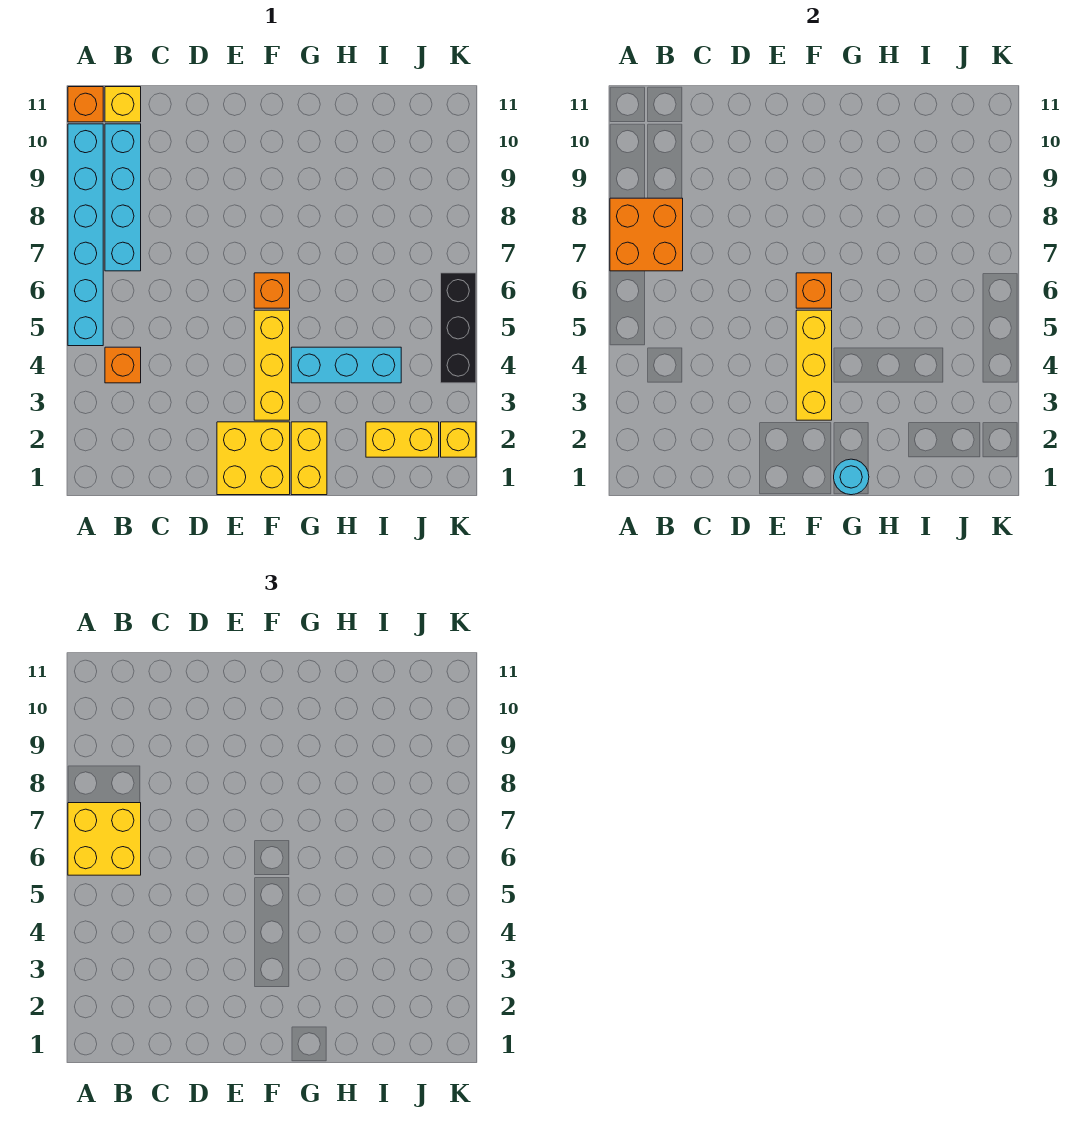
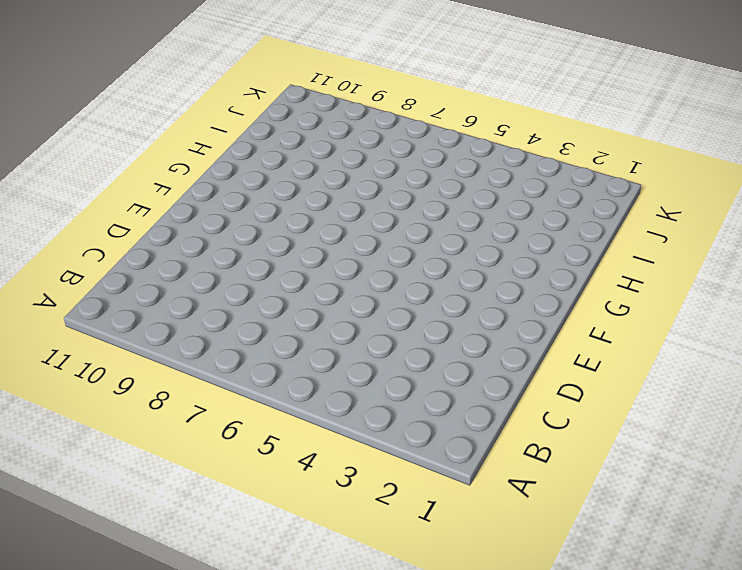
none -> cyan 1x6 brick [68,124,103,346]
none -> orange 1x1 brick [68,87,103,122]
none -> orange 1x1 brick [105,347,141,383]

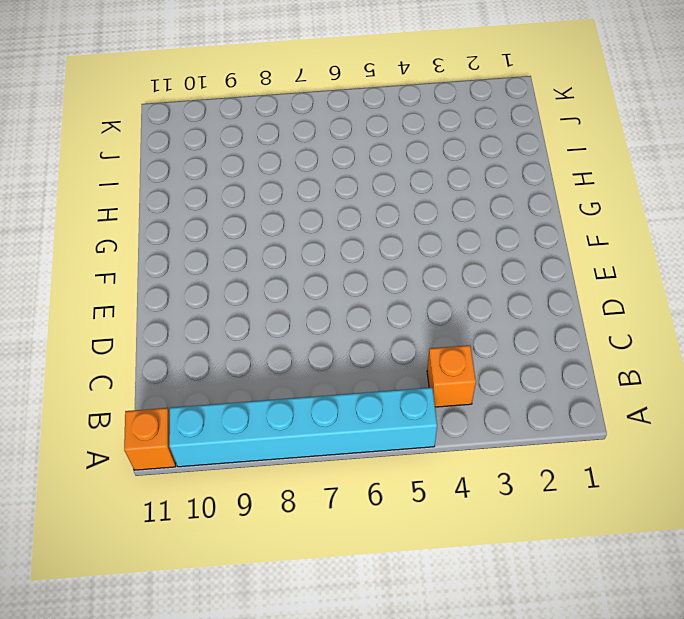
none -> cyan 1x4 brick [105,124,141,271]
none -> yellow 1x1 brick [105,87,141,122]
none -> yellow 2x2 brick [217,422,290,495]

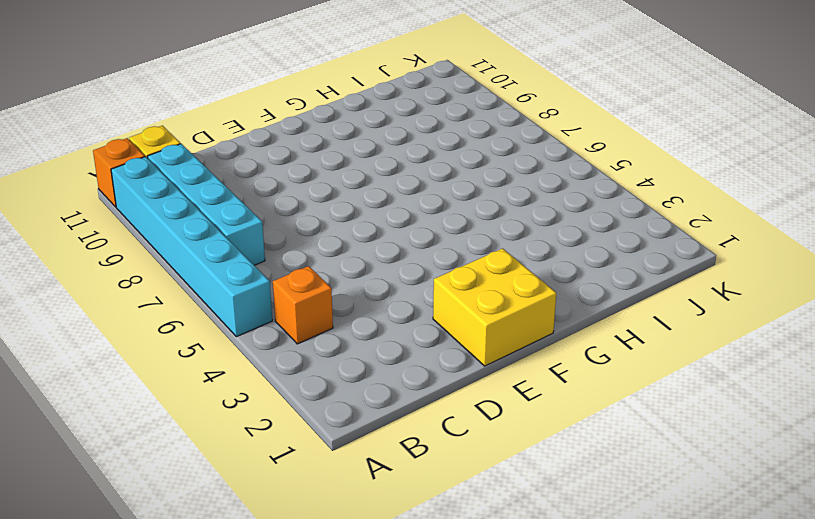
none -> yellow 1x3 brick [254,310,290,420]
none -> orange 1x1 brick [254,273,290,308]
none -> yellow 1x2 brick [291,422,327,495]

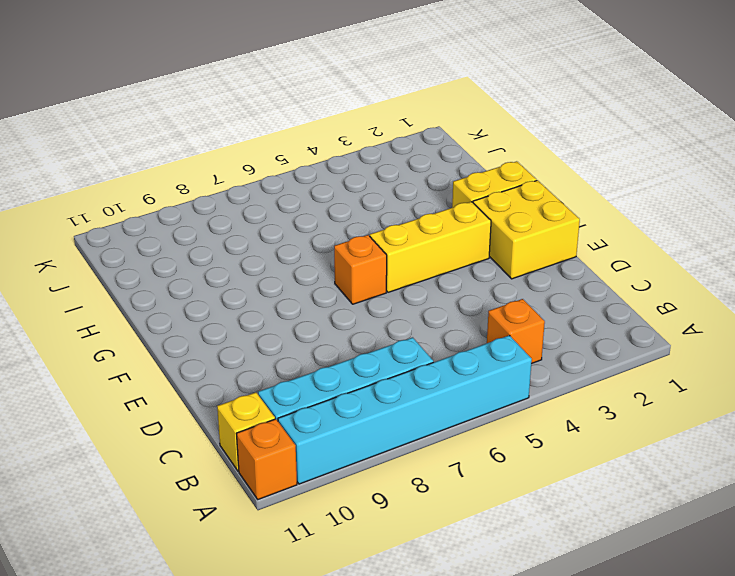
none -> cyan 1x3 brick [291,347,401,383]
none -> yellow 1x2 brick [366,422,439,457]
none -> yellow 1x1 brick [441,422,476,457]

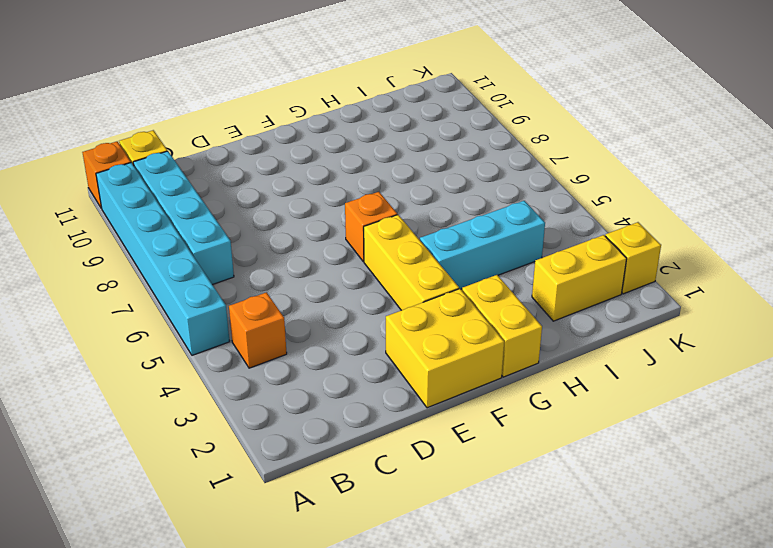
none -> black 1x3 brick [441,273,476,383]
none -> orange 2x2 brick [610,198,683,271]
none -> yellow 1x3 brick [796,310,832,420]

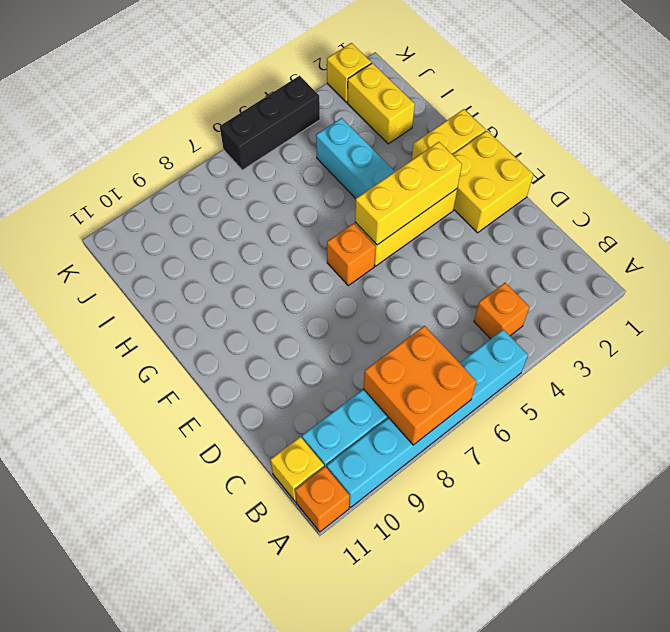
none -> orange 1x1 brick [796,273,832,308]
none -> cyan 1x1 round brick [834,459,869,495]
none -> yellow 2x2 brick [68,803,141,875]

